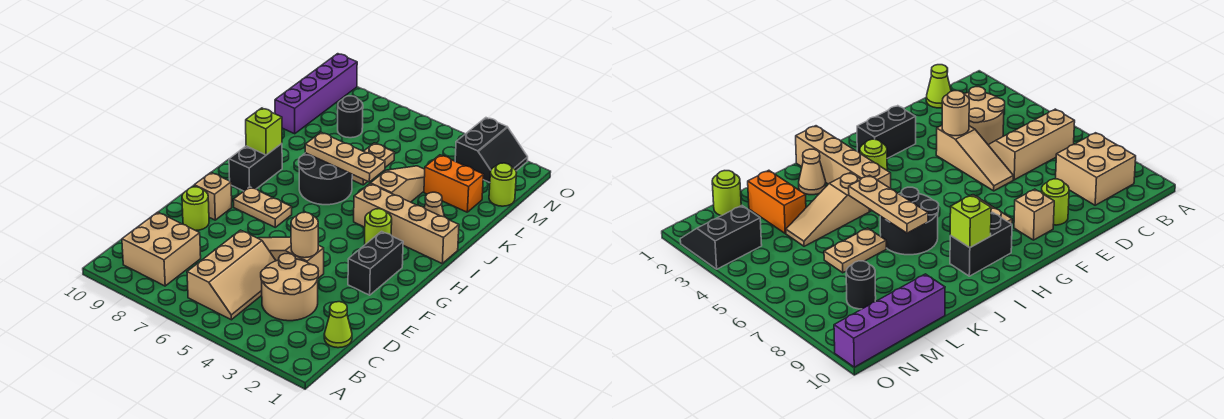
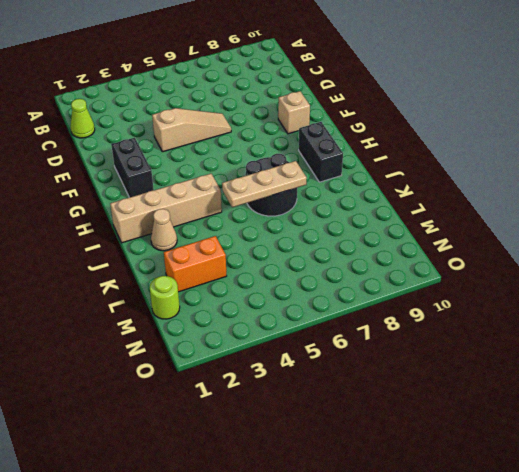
none -> tan 2x3 slope [187,230,276,320]
none -> tan 2x2 brick [122,212,201,286]
none -> tan 2x2 round brick [261,253,318,321]

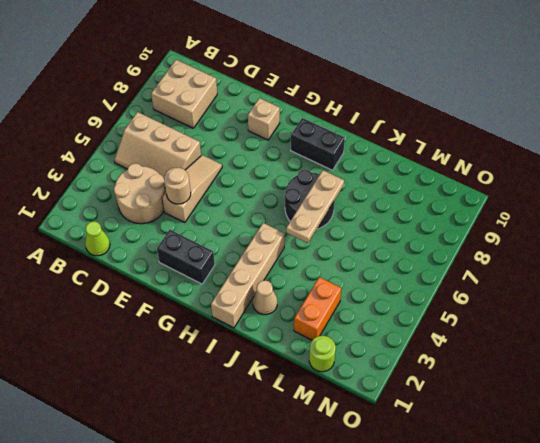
none -> lime 1x1 round brick [182,187,209,231]
none -> tan 1x2 plate [233,187,292,227]
none -> lime 1x1 round brick [365,209,392,244]

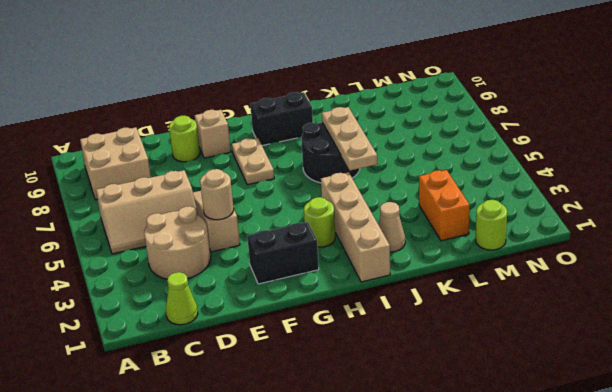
none -> tan 1x3 slope [370,166,425,202]
none -> tan 1x2 plate [352,143,395,185]
none -> purple 1x4 brick [275,54,357,134]

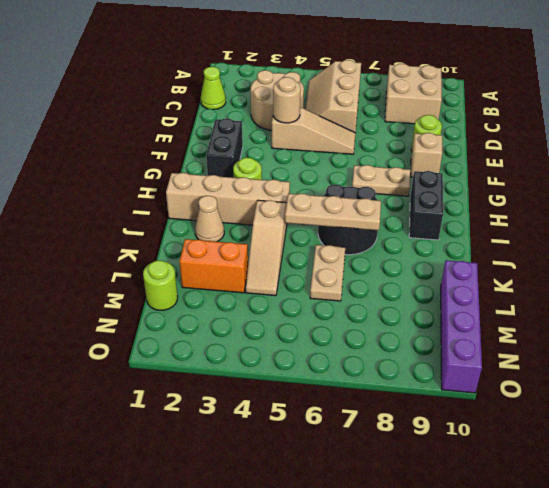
none -> black 1x1 round brick [337,96,363,138]
none -> black 2x2 slope [455,118,528,182]
none -> lime 1x1 brick [246,108,282,155]

